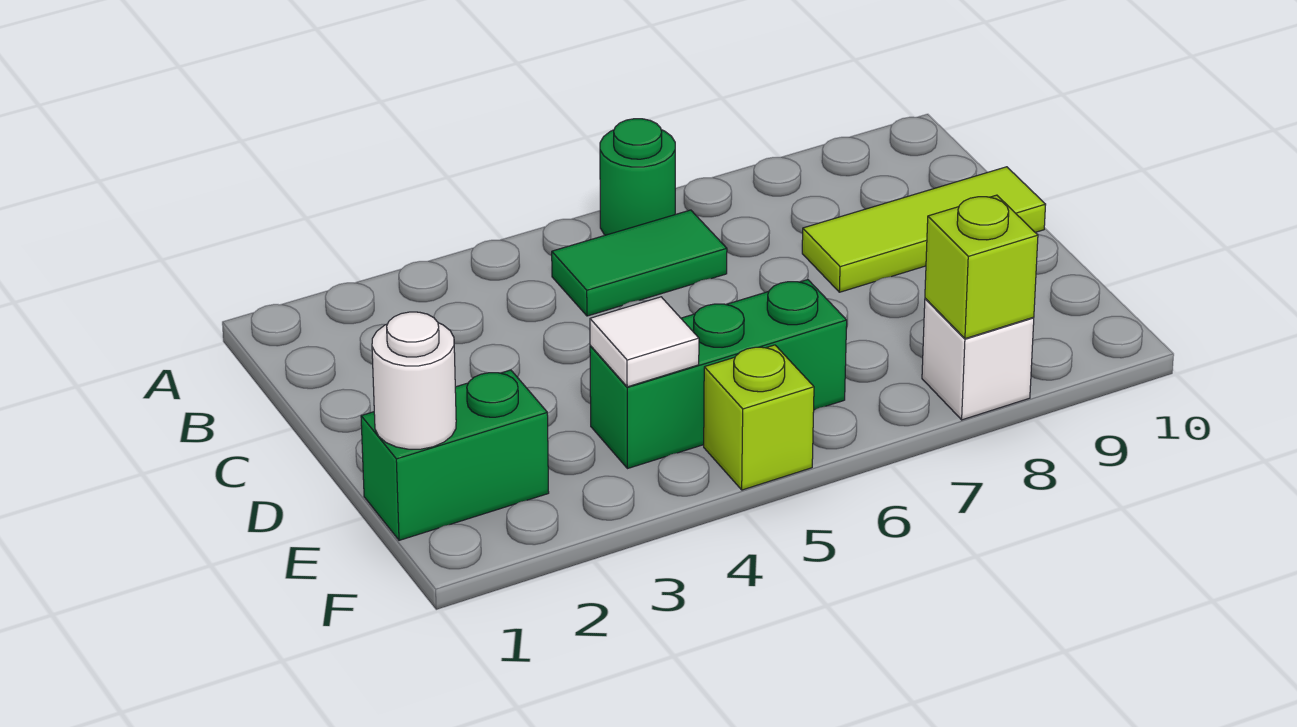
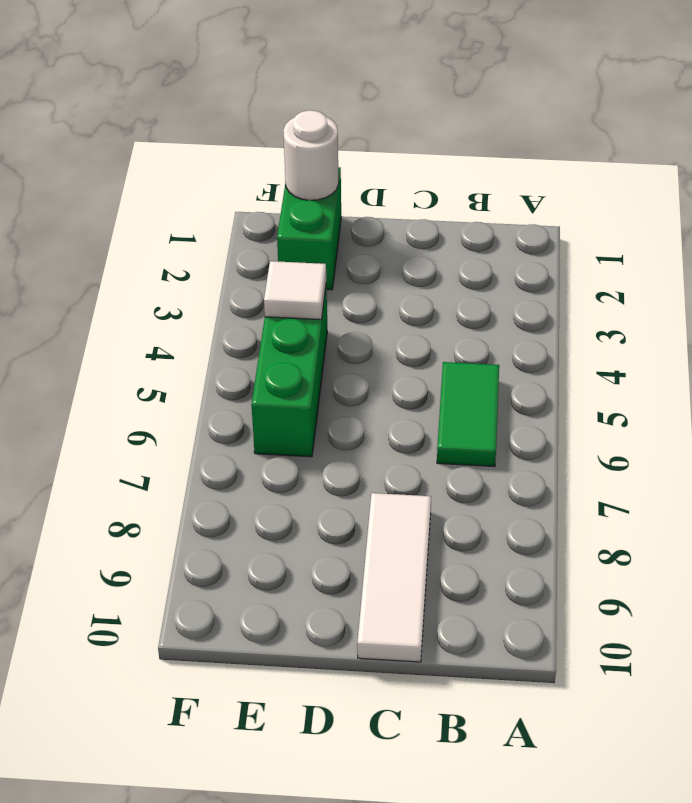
white 1x3 tile [357,493,431,662] -> lime 1x3 tile [802,167,1046,292]
none -> green 1x1 round brick [600,119,675,235]
none -> lime 1x1 brick [704,345,814,490]

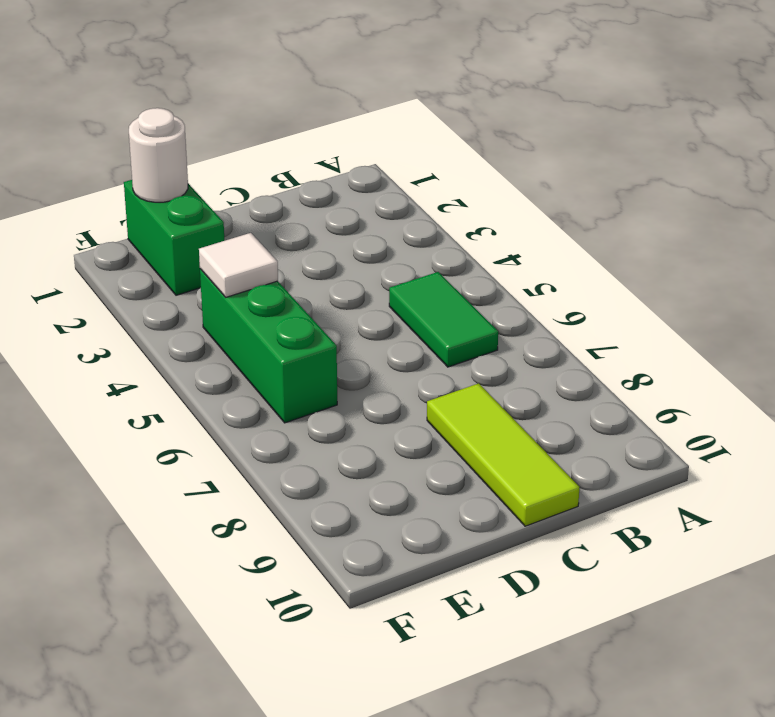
none -> green 1x1 round brick [600,119,675,235]
none -> lime 1x1 brick [704,345,814,490]

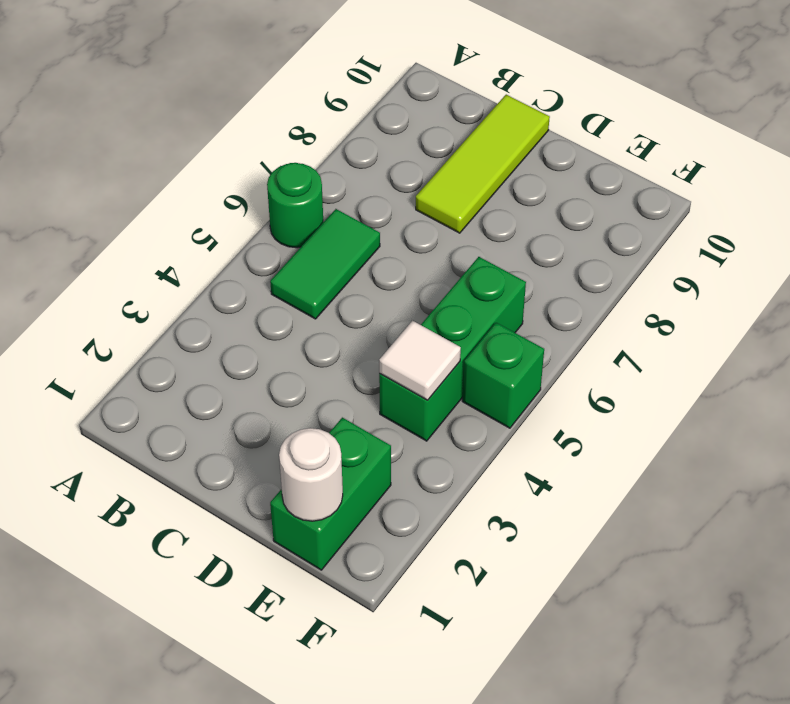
green 1x1 brick [462,323,544,428] -> lime 1x1 brick [704,345,814,490]
none -> white 1x1 brick [922,298,1034,420]
none -> lime 1x1 brick [925,195,1038,339]

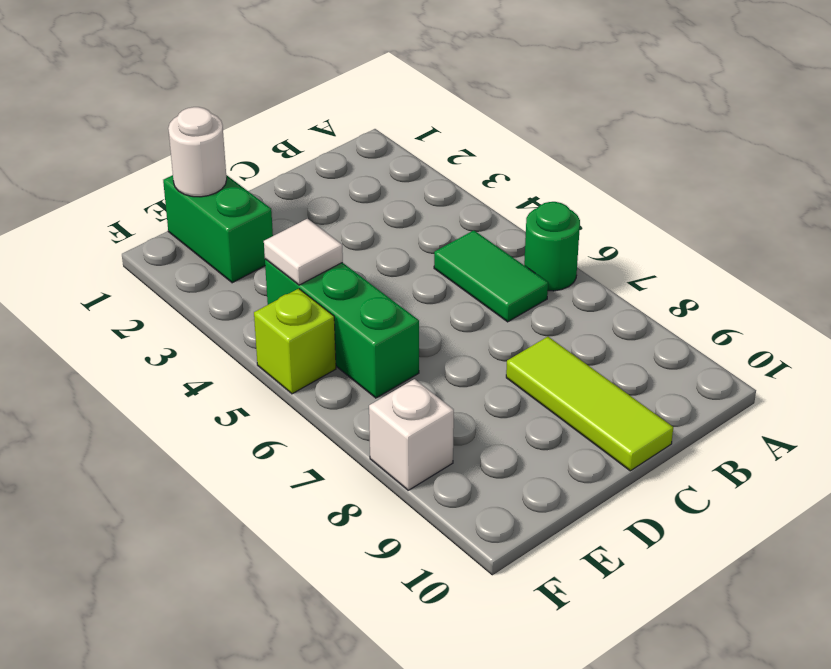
none -> lime 1x1 brick [925,195,1038,339]

